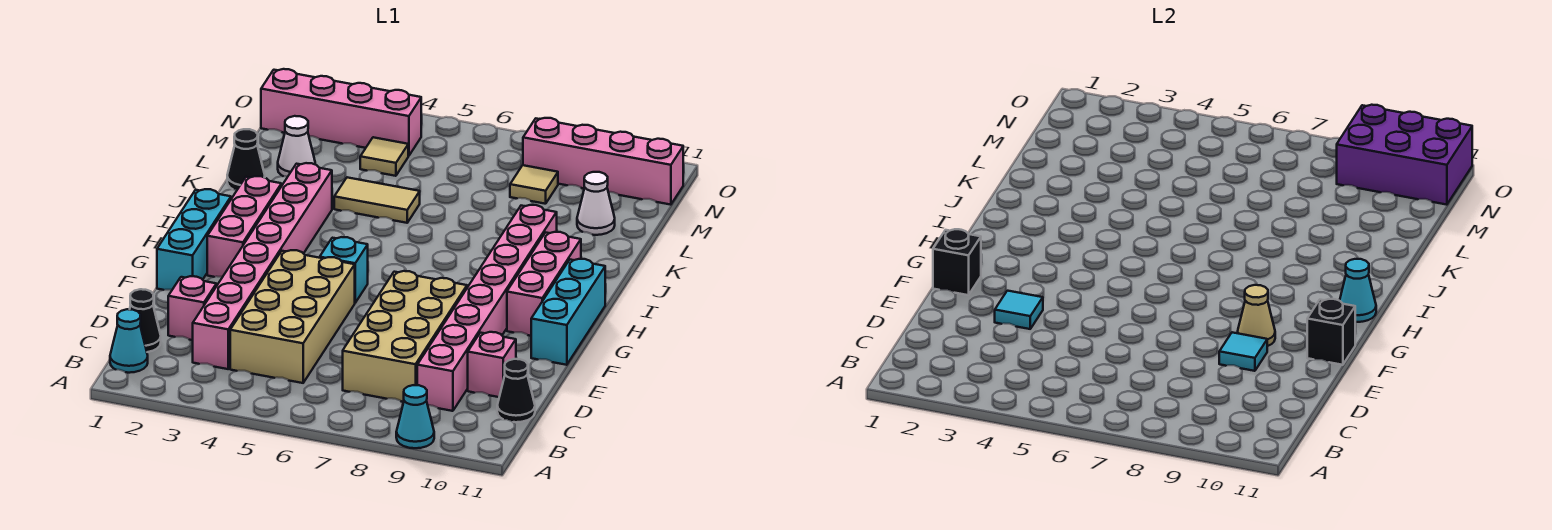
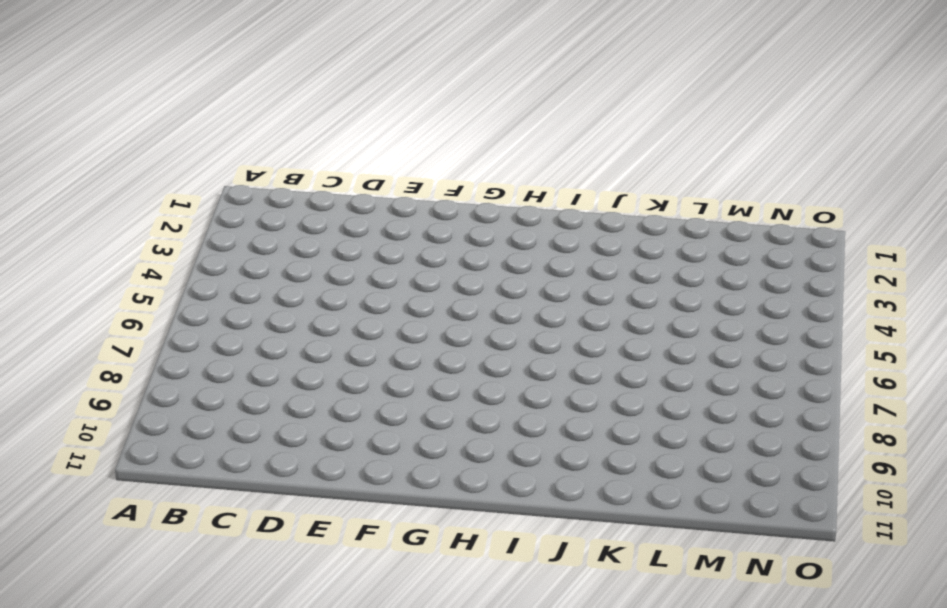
none -> cyan 1x1 cone [396,385,434,448]
none -> cyan 1x1 cone [110,309,148,373]
none -> black 1x1 cone [130,289,161,352]
none -> pink 1x8 brick [193,163,332,369]

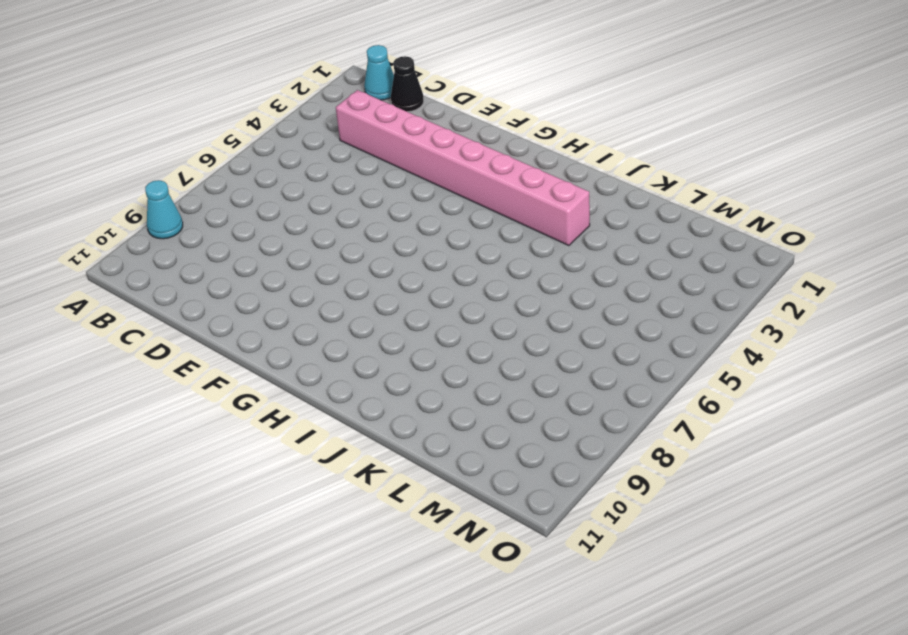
none -> tan 2x4 brick [230,250,355,383]
none -> tan 2x4 brick [343,271,467,402]
none -> pink 1x8 brick [417,205,557,411]
none -> black 1x1 cone [497,359,535,422]

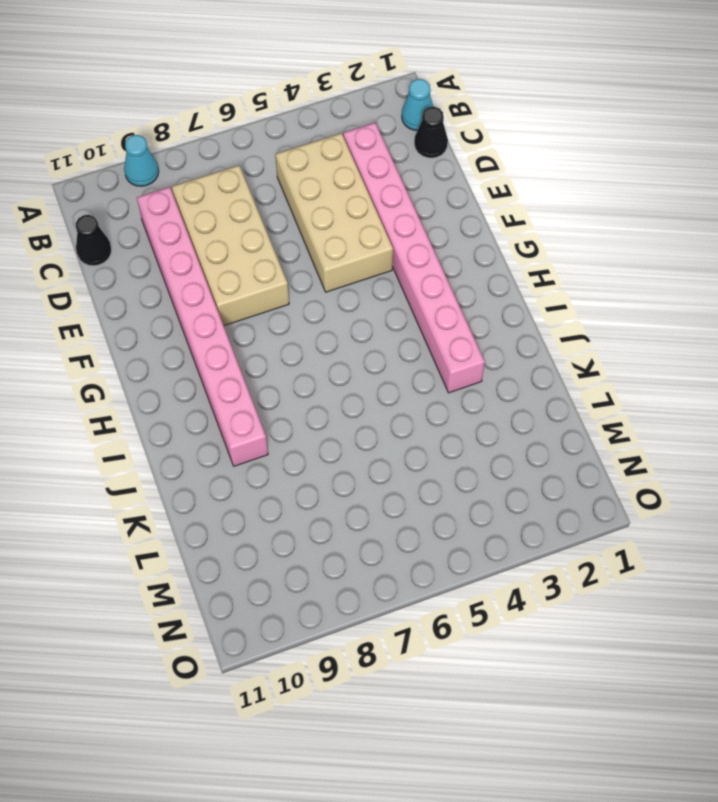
none -> pink 1x1 brick [168,276,216,340]
none -> pink 1x1 brick [468,332,516,397]
none -> cyan 1x3 brick [157,189,231,290]
none -> cyan 1x3 brick [531,259,605,365]

